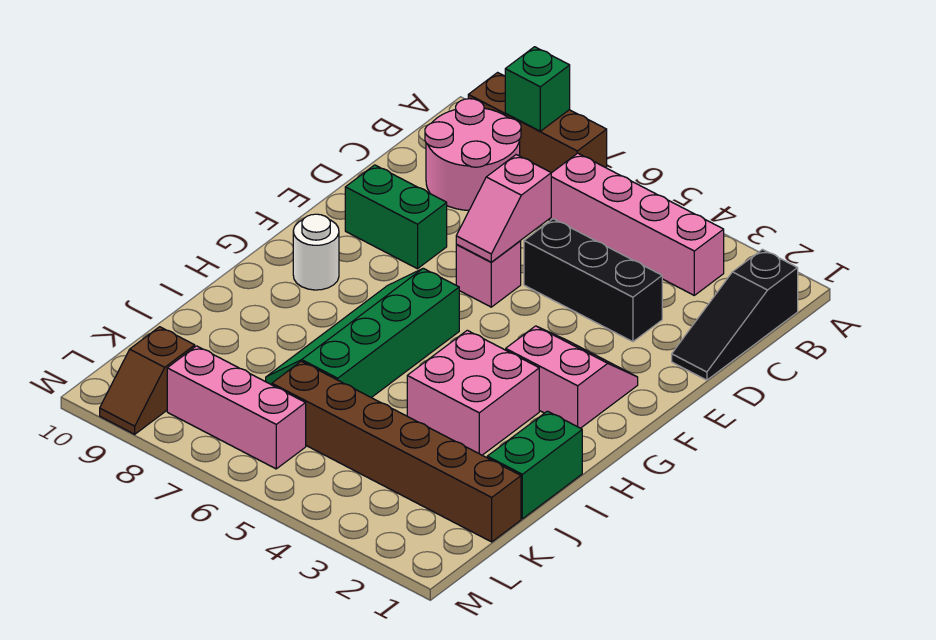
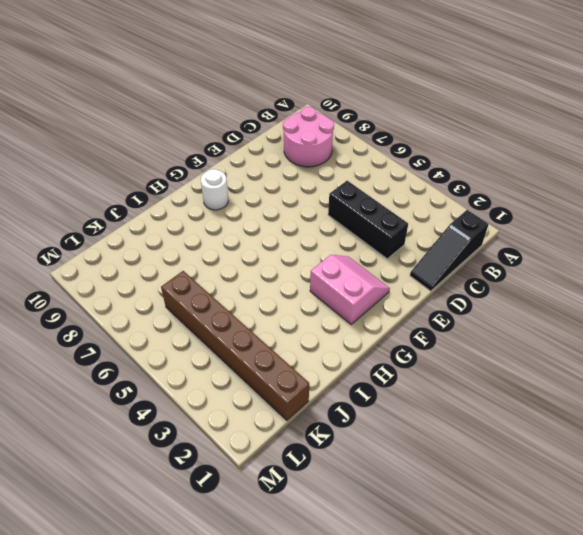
none -> brown 1x3 brick [468,73,607,173]
none -> pink 1x4 brick [549,153,724,295]
none -> pink 1x1 brick [456,241,521,307]

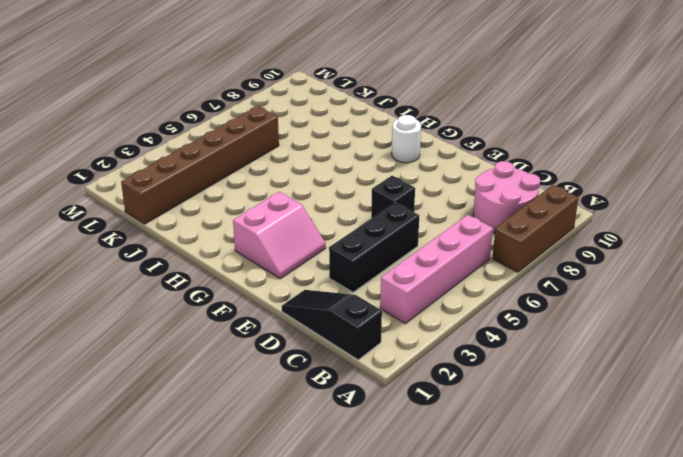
black 1x1 brick [371,176,415,218] -> pink 1x1 brick [456,241,521,307]
none -> green 1x2 brick [345,165,447,269]
none -> green 2x4 slope [266,268,459,398]
none -> pink 2x2 brick [407,330,539,455]

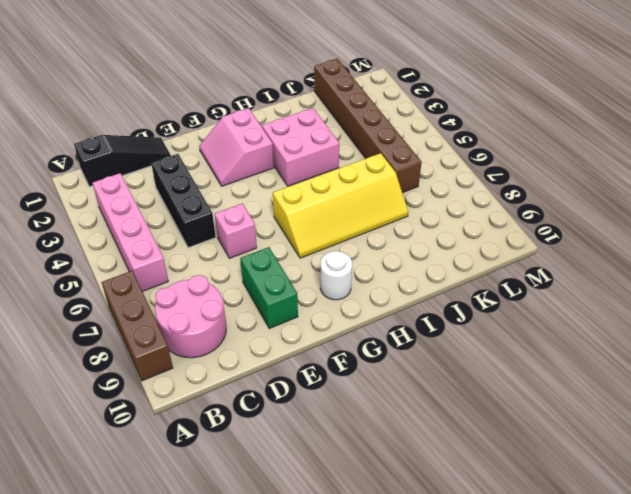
yellow 2x4 slope [273,153,408,258] -> green 2x4 slope [266,268,459,398]
none -> green 1x2 brick [487,411,582,519]
none -> pink 1x3 brick [167,346,306,469]
none -> brown 1x2 slope [100,327,195,434]

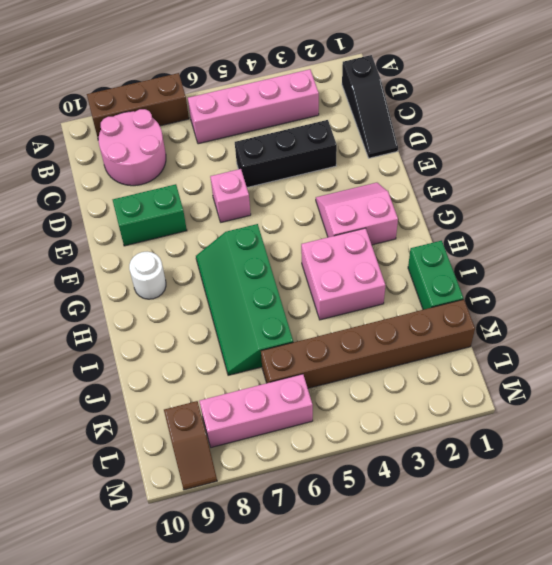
none -> green 1x1 brick [505,47,570,131]
none -> pink 1x2 slope [456,155,551,262]

